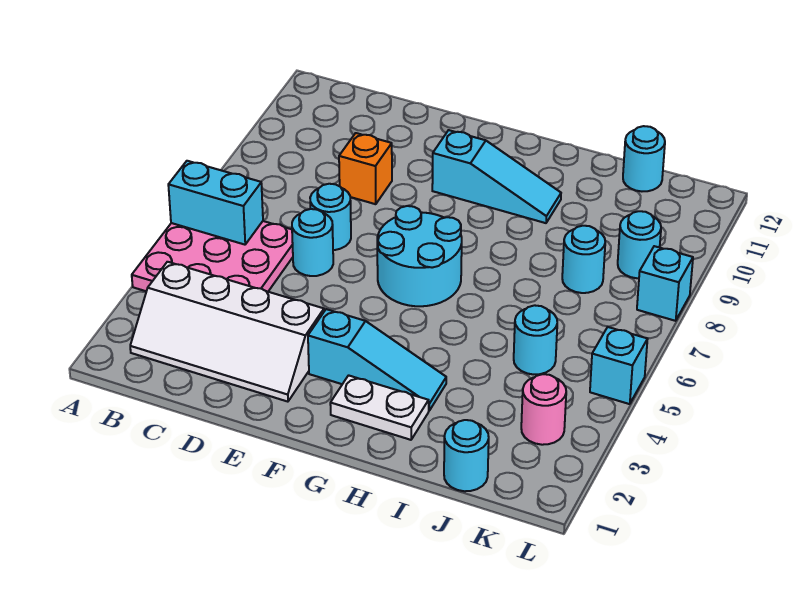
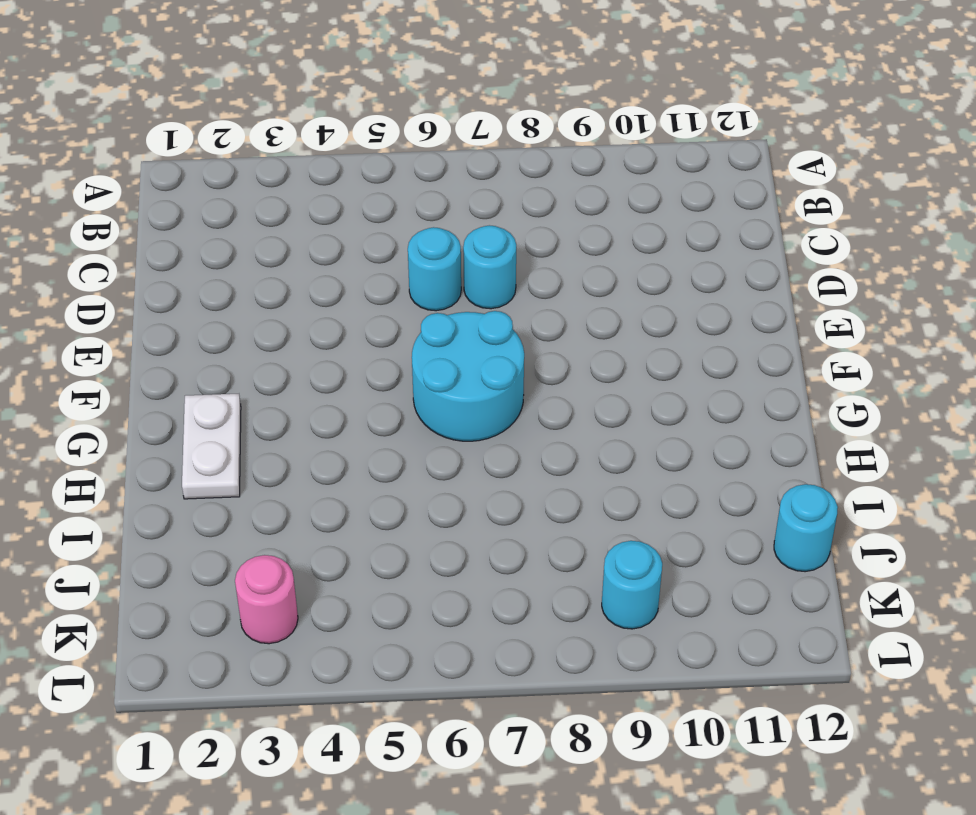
none -> pink 3x3 plate [132,221,293,292]
none -> white 2x4 slope [130,262,324,402]
none -> orange 1x1 brick [339,133,392,204]

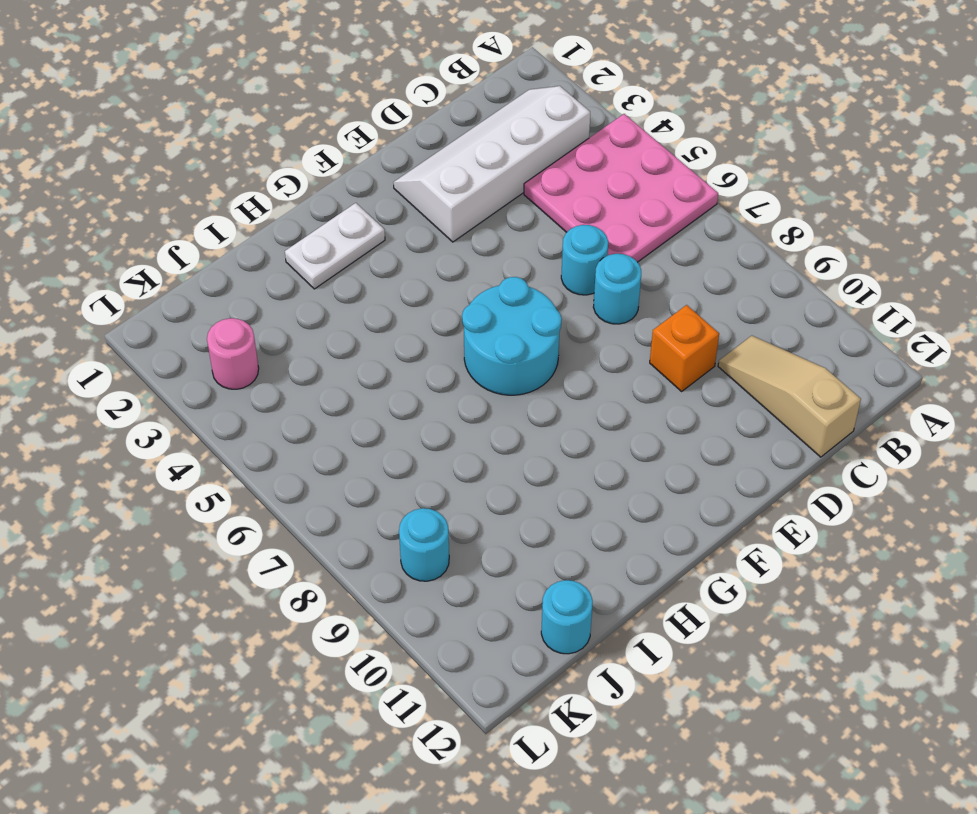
tan 1x3 slope [718,336,861,457] -> none
none -> cyan 1x3 slope [308,309,446,411]
none -> cyan 1x3 slope [432,130,561,223]
none -> cyan 1x1 round brick [444,420,489,491]

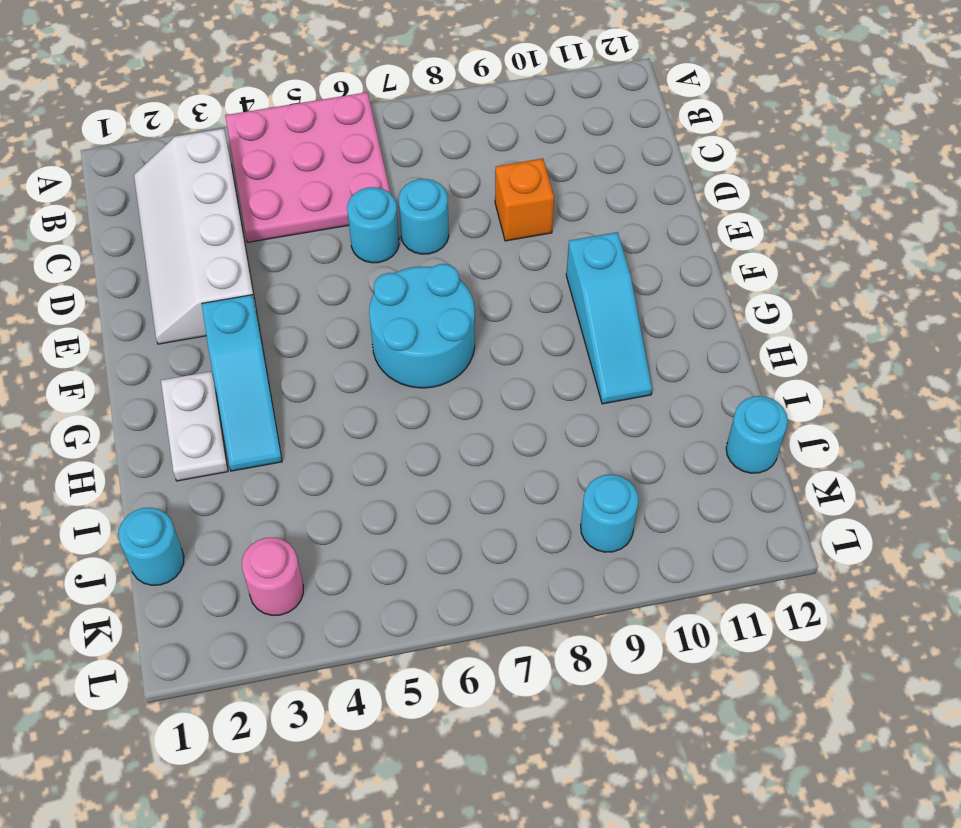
none -> cyan 1x1 round brick [514,305,557,375]
none -> cyan 1x1 round brick [562,226,605,293]
none -> cyan 1x1 brick [590,327,648,404]

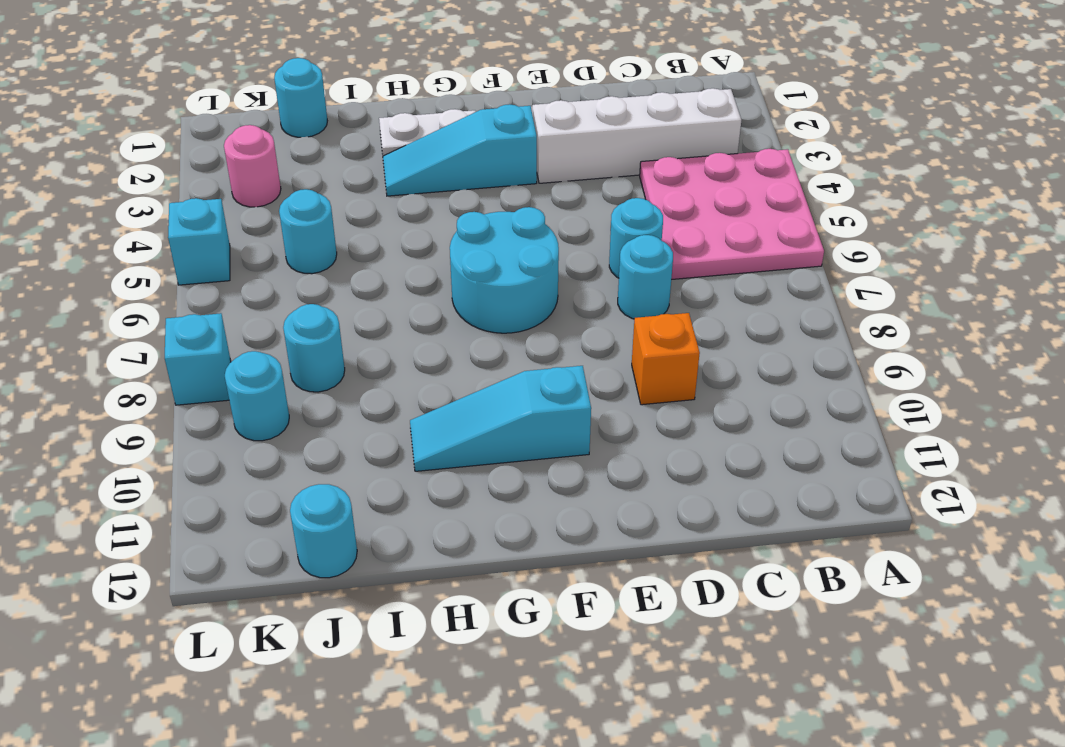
none -> cyan 1x2 brick [168,161,263,245]

